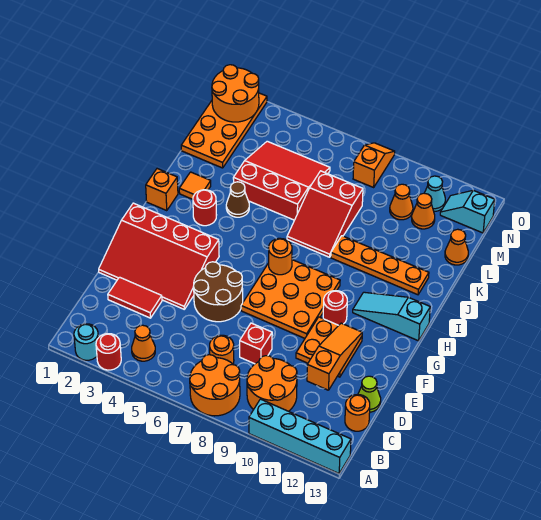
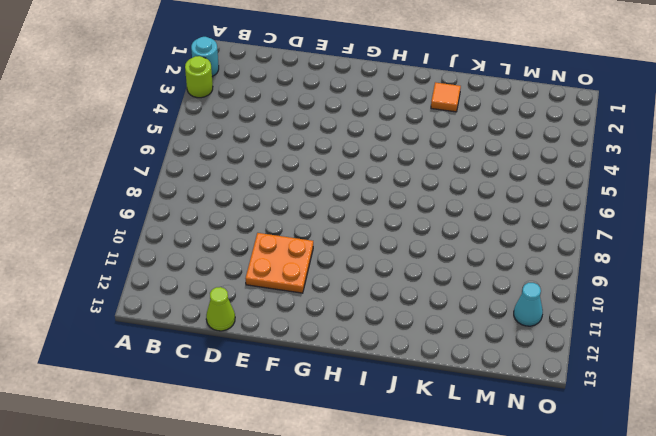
lime 1x1 round brick [185,56,213,98] -> red 1x1 round brick [96,334,121,370]
none -> orange 2x2 round brick [190,355,240,416]
none -> cyan 1x4 brick [249,399,351,473]
none -> orange 1x1 cone [132,325,155,361]
none -> orange 2x2 round brick [247,356,297,411]

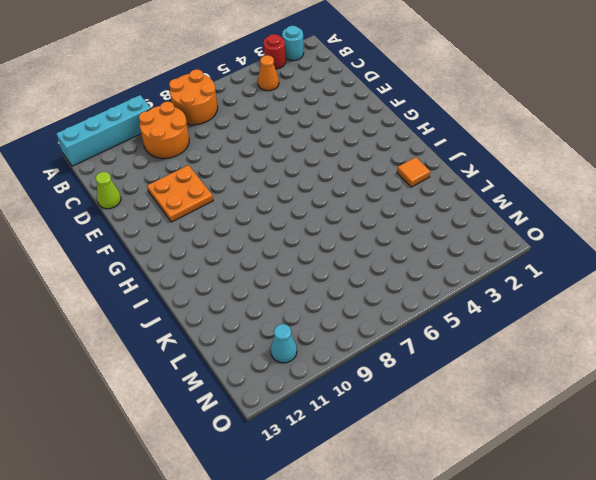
none -> orange 1x1 round brick [210,335,234,364]
none -> orange 1x1 round brick [345,395,370,431]
none -> red 1x2 tile [108,277,162,318]
none -> red 1x1 brick [240,323,272,364]

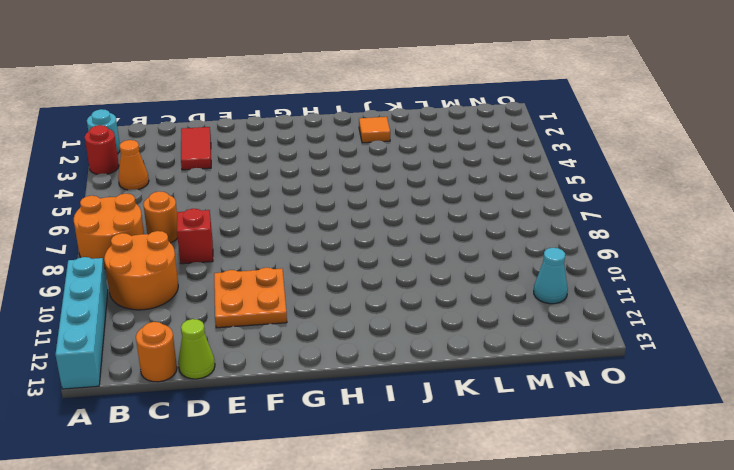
none -> red 3x4 slope [99,203,219,309]
none -> brown 2x2 round brick [193,262,243,322]
none -> orange 3x3 plate [241,260,340,338]
none -> red 1x1 round brick [323,291,347,325]

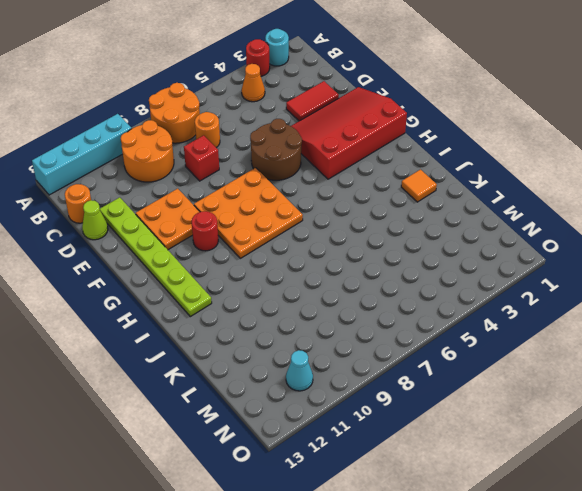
lime 1x6 plate [100,197,212,317] -> cyan 1x3 slope [353,292,430,341]
none -> orange 1x1 brick [146,169,178,211]
none -> red 1x1 round brick [193,190,216,226]
none -> brown 1x1 cone [226,182,249,217]
none -> red 2x3 slope [287,171,363,257]

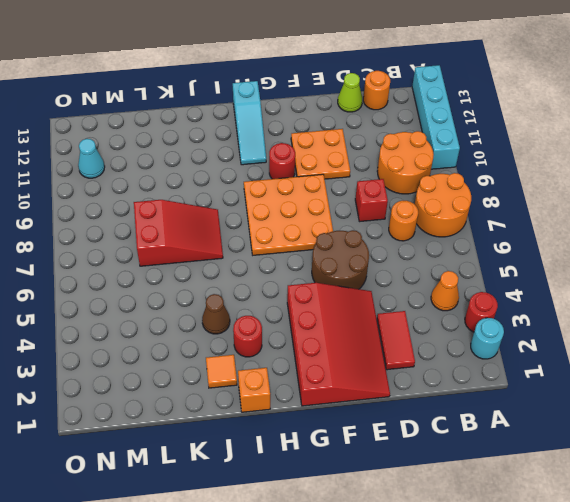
none -> orange 1x4 plate [331,236,429,295]
none -> red 3x3 slope [233,141,330,220]
none -> orange 2x4 plate [181,93,267,168]
none -> orange 1x1 cone [445,229,468,265]

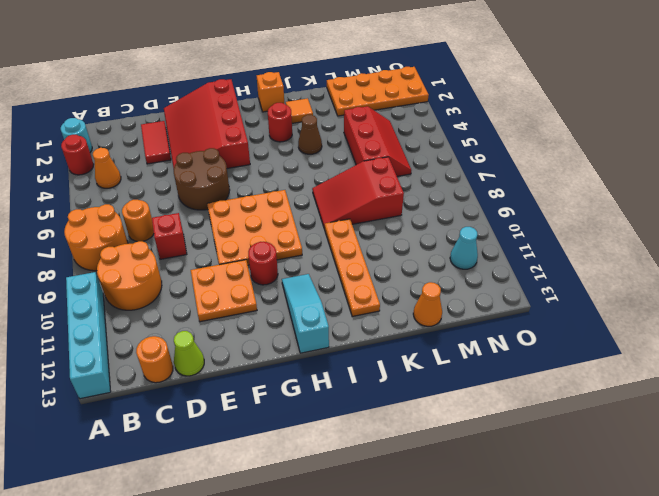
red 2x3 slope [344,106,411,176] -> red 3x3 slope [233,141,330,220]
none -> orange 1x1 cone [390,184,413,220]
none -> orange 1x1 cone [412,193,435,229]
none -> orange 1x2 slope [353,143,395,187]
none -> cyan 1x2 slope [440,190,495,233]

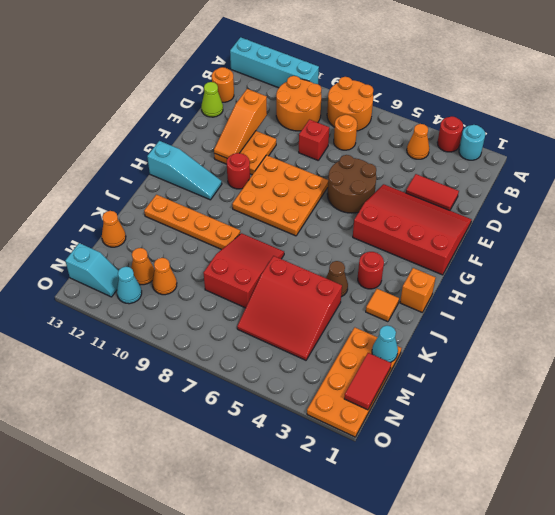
cyan 1x1 cone [372,326,398,362] -> none
red 1x2 tile [344,353,391,410] -> orange 2x2 round brick [212,65,259,122]
none -> orange 1x2 slope [353,143,395,187]
none -> orange 1x1 round brick [269,238,292,275]

